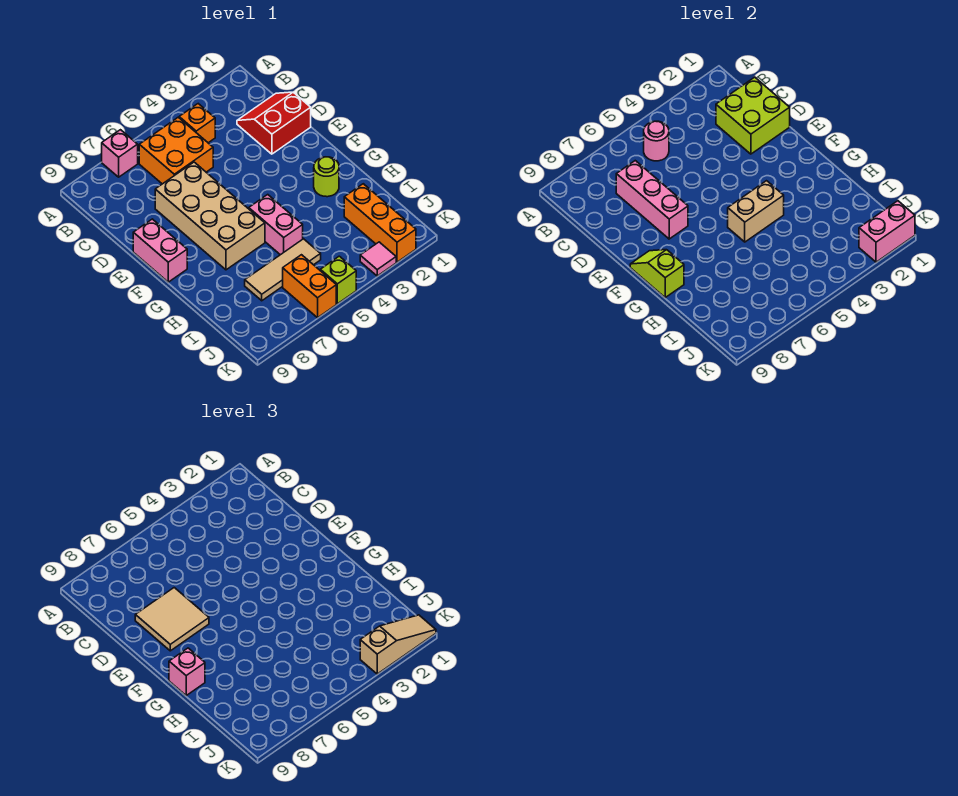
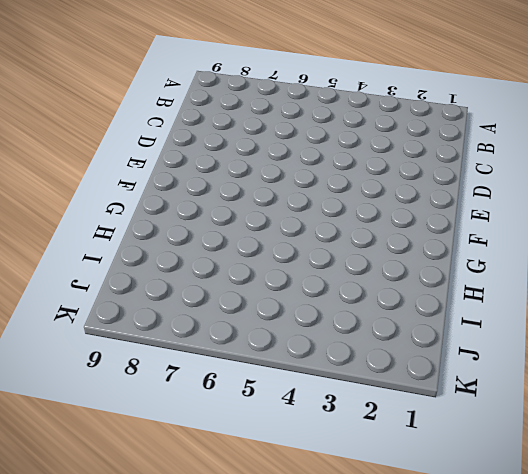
none -> pink 1x1 brick [102,130,138,177]
none -> orange 1x1 brick [179,104,215,143]
none -> orange 2x2 brick [139,117,213,184]

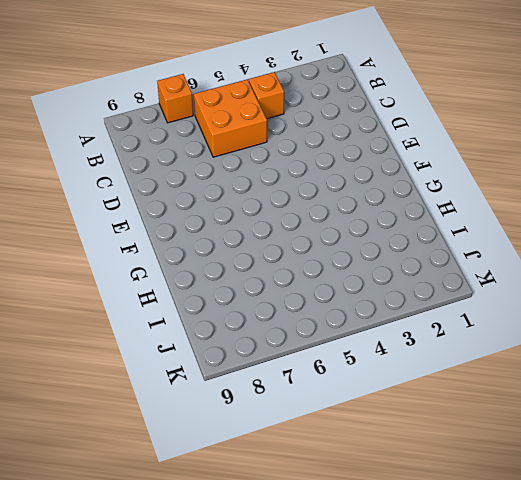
orange 1x1 brick [157,74,193,123] -> pink 1x1 brick [102,130,138,177]
none -> red 2x2 slope [237,92,311,154]
none -> tan 2x4 brick [155,162,265,270]
none -> pink 1x2 brick [133,219,187,282]

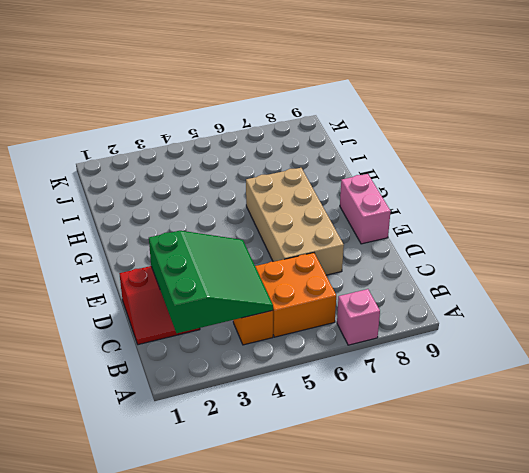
green 3x3 slope [149,231,273,333] -> lime 2x2 brick [716,77,790,154]
none -> lime 1x1 round brick [314,157,339,197]
none -> pink 1x2 brick [249,195,303,255]
none -> orange 1x3 brick [344,184,416,262]

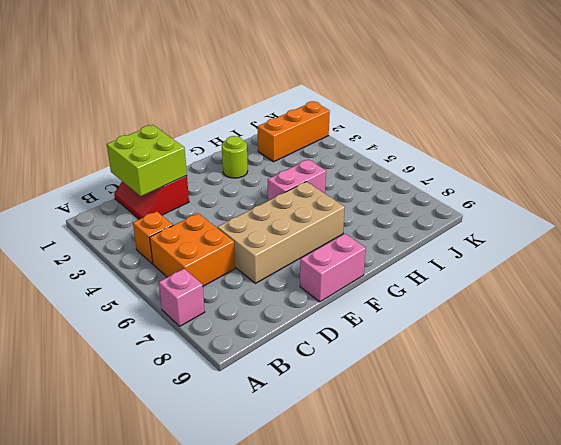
none -> tan 1x3 tile [245,239,321,301]
none -> orange 1x2 brick [283,255,336,318]
none -> pink 1x1 tile [360,242,396,276]

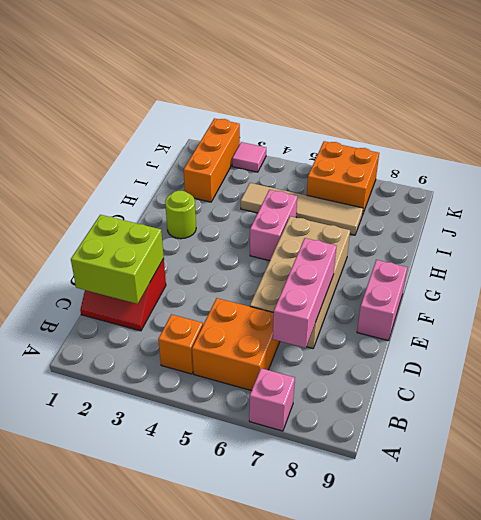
tan 1x4 tile [241,183,363,235] -> tan 1x3 tile [245,239,321,301]
orange 2x2 brick [307,141,379,215] -> orange 1x2 brick [283,255,336,318]
none -> lime 1x1 brick [320,256,356,304]
none -> pink 1x1 round brick [644,121,669,161]
none -> lime 1x2 slope [630,250,684,297]

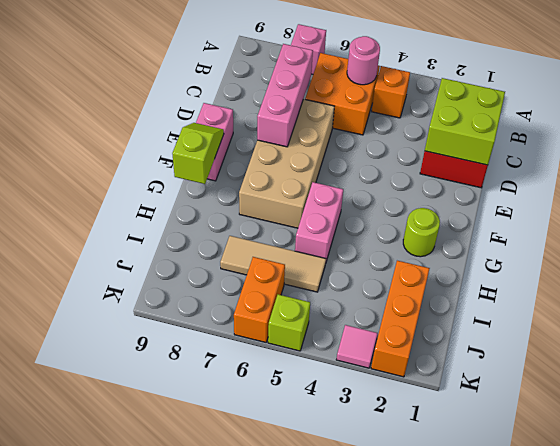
none -> tan 1x2 brick [728,181,784,242]
none -> pink 1x2 brick [859,201,915,262]
none -> tan 2x2 tile [135,588,209,651]

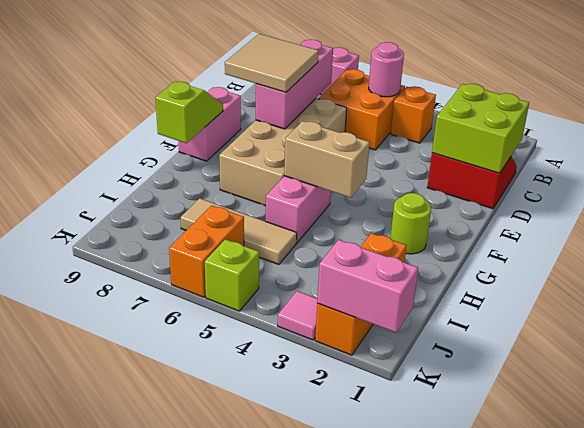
none -> pink 1x1 brick [169,648,205,695]
none -> tan 1x3 slope [360,615,436,674]

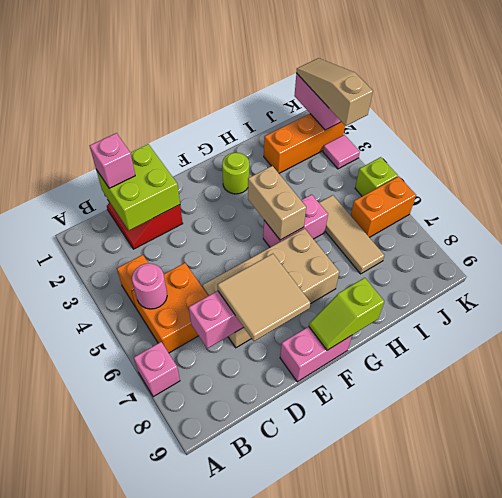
pink 1x1 brick [90,133,135,188] -> pink 1x1 brick moved to [169,648,205,695]

